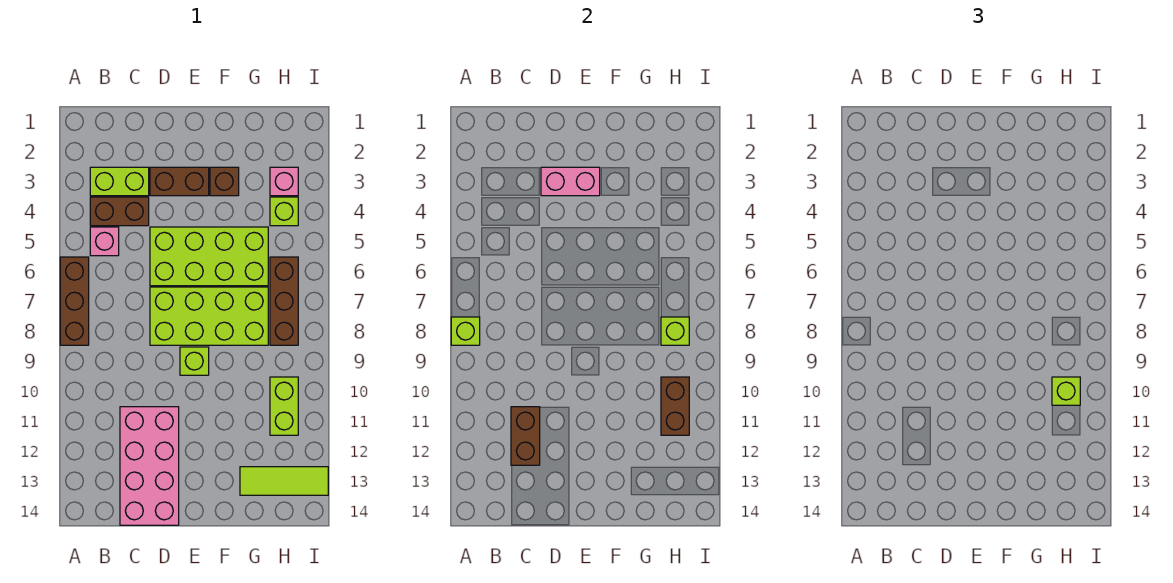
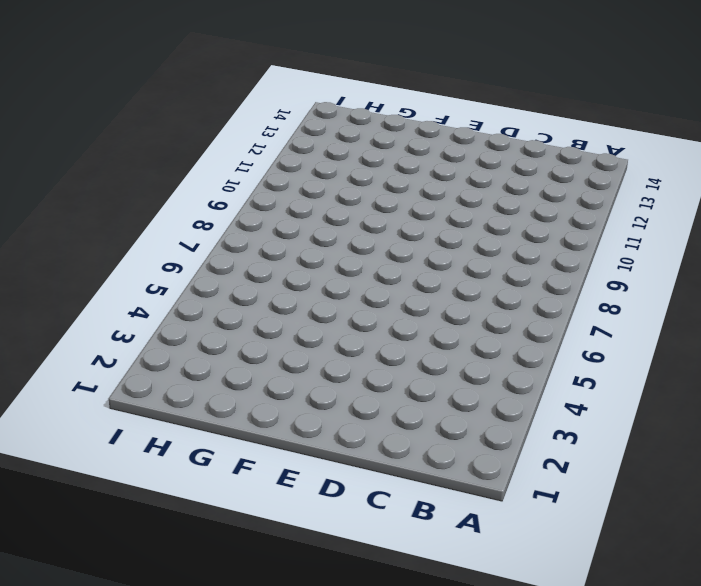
none -> brown 1x3 brick [60,257,89,345]
none -> lime 1x2 brick [90,167,149,196]
none -> brown 1x2 brick [90,197,149,226]

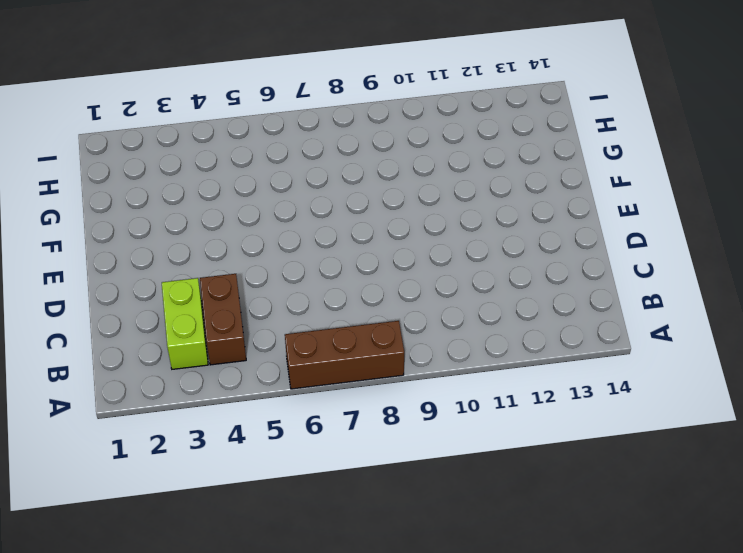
none -> pink 1x1 brick [90,227,119,256]
none -> pink 2x4 brick [120,407,179,525]
none -> brown 1x2 brick [150,167,209,196]

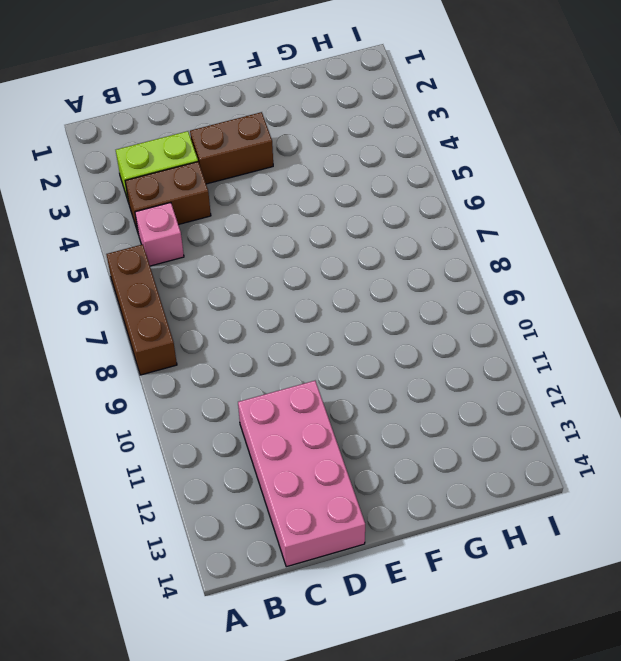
none -> lime 2x4 brick [150,227,268,286]
none -> lime 2x4 brick [150,287,268,345]
none -> lime 1x1 brick [180,347,209,375]

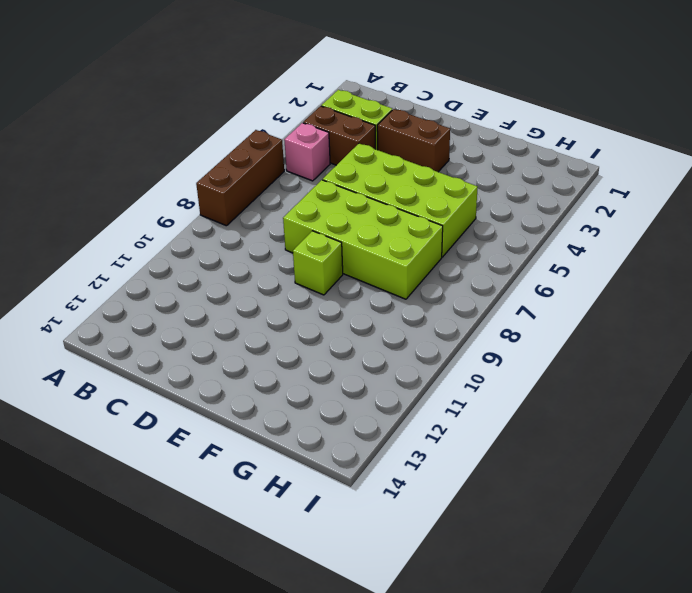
none -> pink 2x4 brick [120,407,179,525]
none -> brown 1x1 brick [210,167,239,196]
none -> lime 1x3 tile [240,467,328,495]

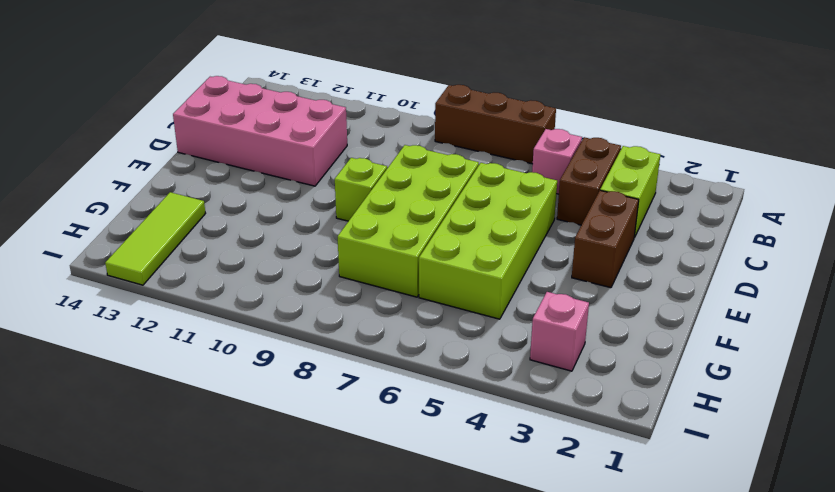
none -> brown 1x1 brick [210,167,239,196]
none -> lime 1x1 brick [270,197,298,226]
none -> brown 1x3 brick [270,257,298,345]

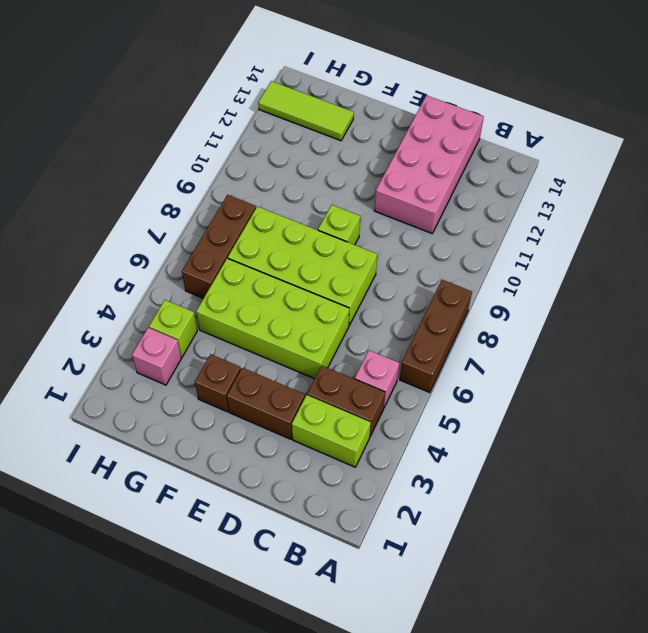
none -> lime 1x2 brick [270,377,298,435]
none -> lime 1x1 brick [451,317,480,345]
none -> brown 1x2 brick [511,407,540,465]

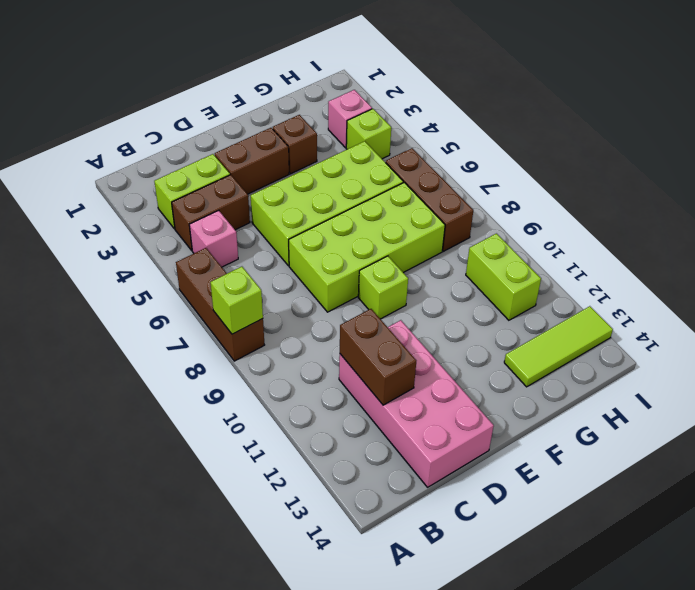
none -> pink 1x2 brick [541,167,600,196]
none -> lime 1x1 brick [661,317,689,345]
none -> brown 1x2 brick [661,377,689,435]

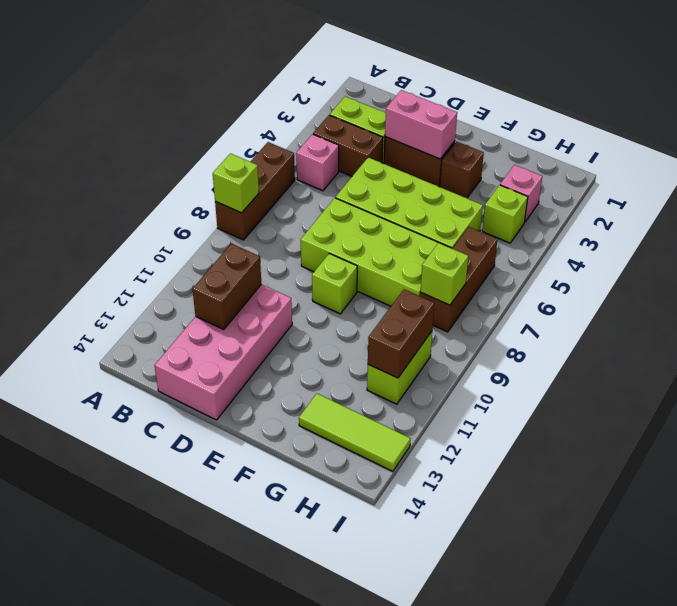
none -> lime 1x1 brick [1052,377,1080,405]

